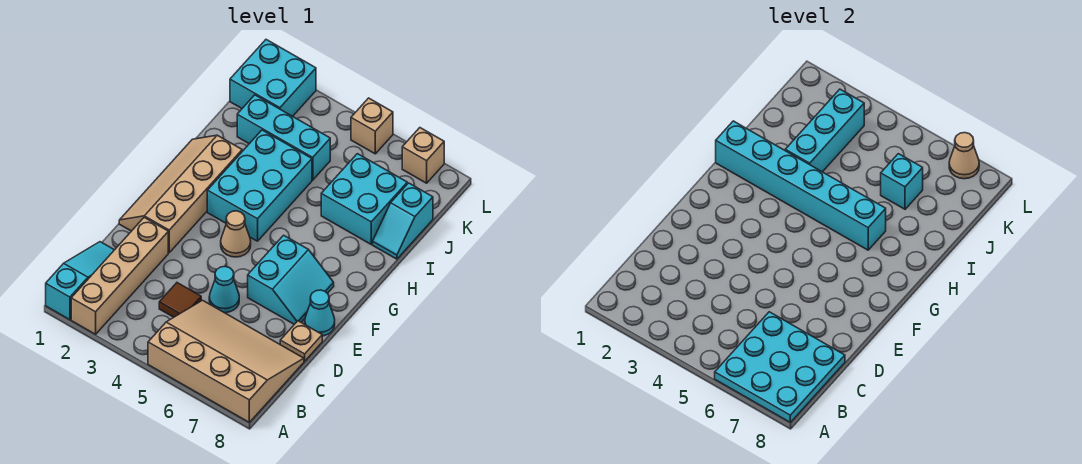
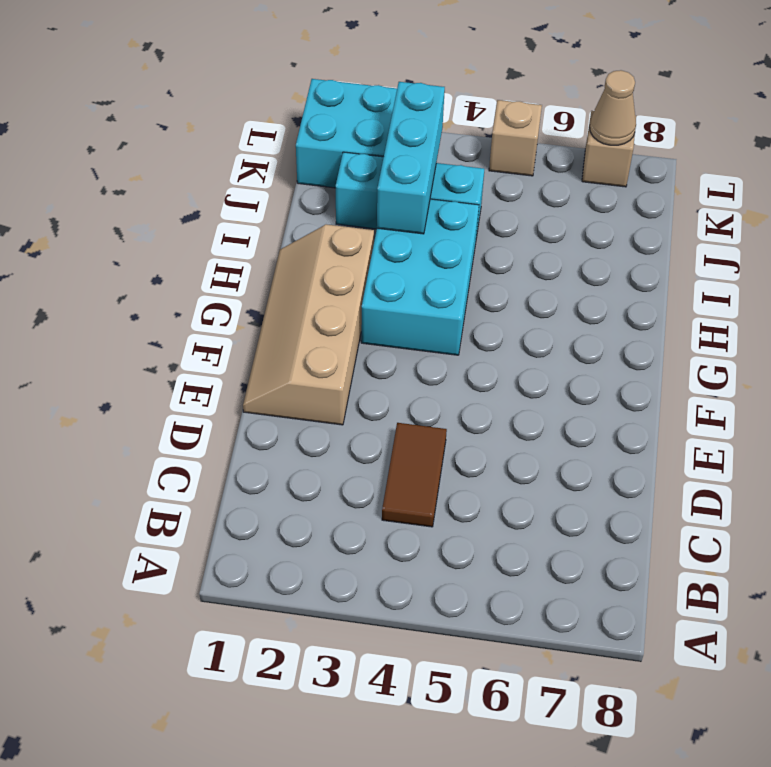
brown 1x2 tile [382,423,447,527] -> brown 1x1 tile [159,283,201,317]
none -> cyan 1x3 slope [46,242,114,320]
none -> tan 1x4 brick [71,217,168,334]
none -> tan 3x4 slope [148,300,304,422]

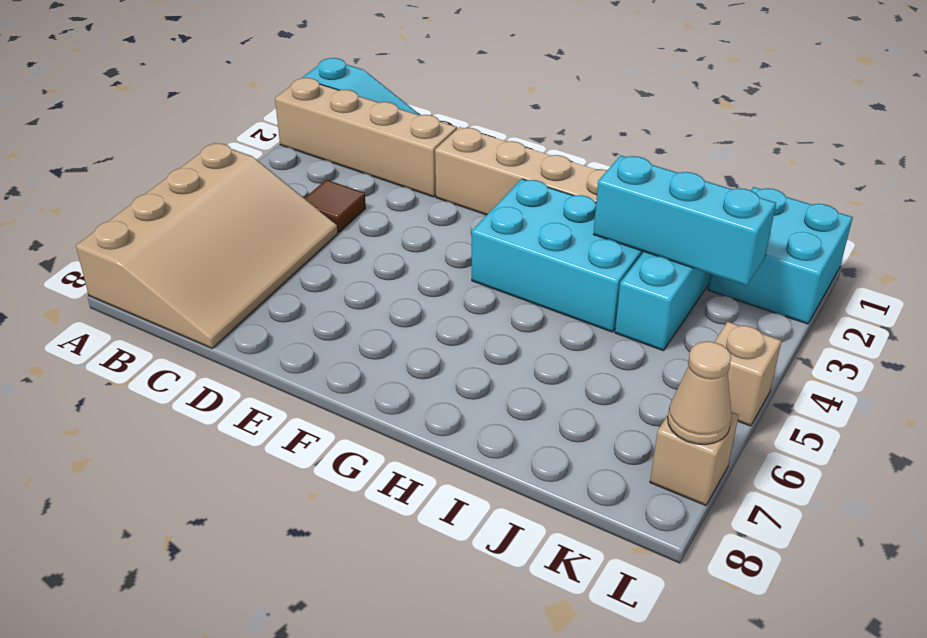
none -> cyan 1x1 cone [209,266,239,313]
none -> tan 1x1 plate [280,321,322,361]
none -> cyan 2x2 slope [248,235,334,324]

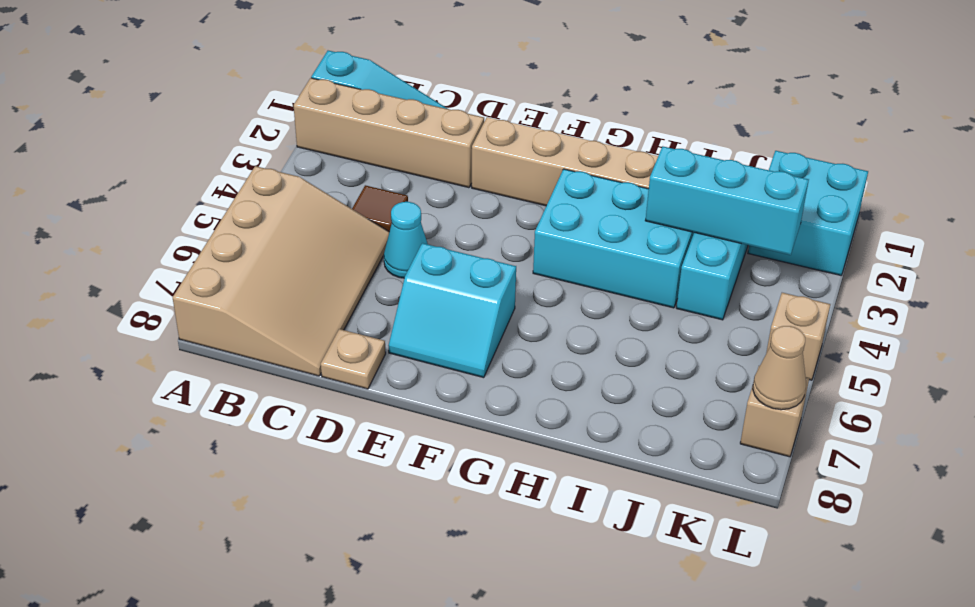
none -> cyan 1x1 cone [305,290,335,336]
none -> tan 1x1 cone [221,211,251,257]
none -> cyan 2x2 brick [321,154,407,244]

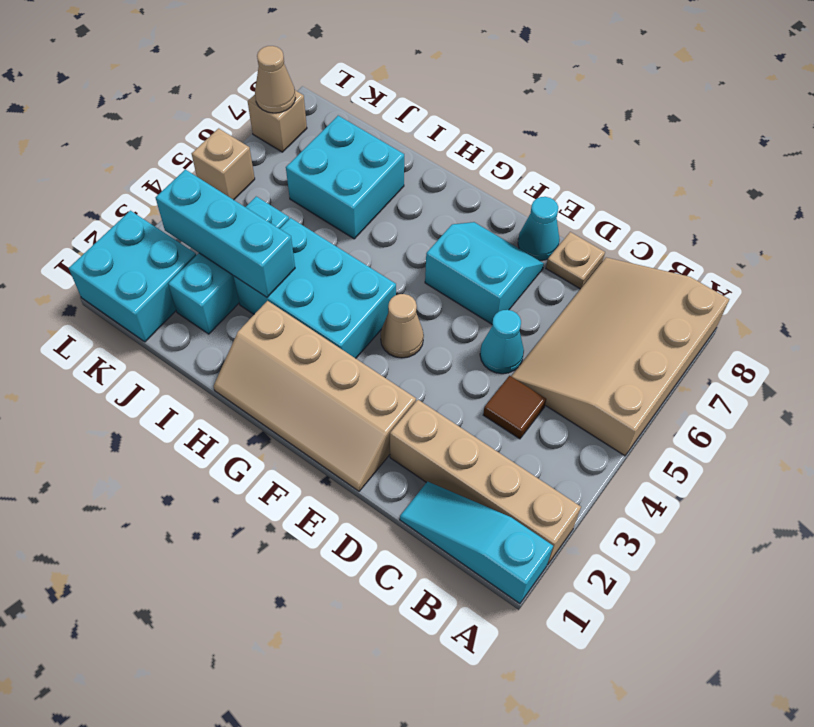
none -> cyan 1x2 slope [373,183,433,259]
none -> cyan 3x3 plate [715,312,845,422]
none -> cyan 1x6 brick [716,121,886,250]

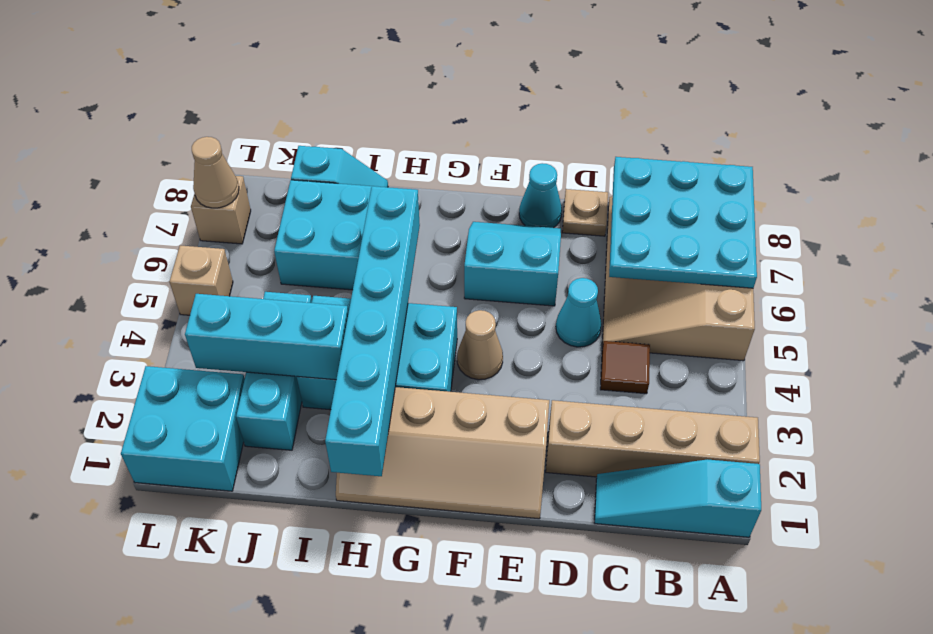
none -> cyan 1x1 brick [881,154,923,209]

